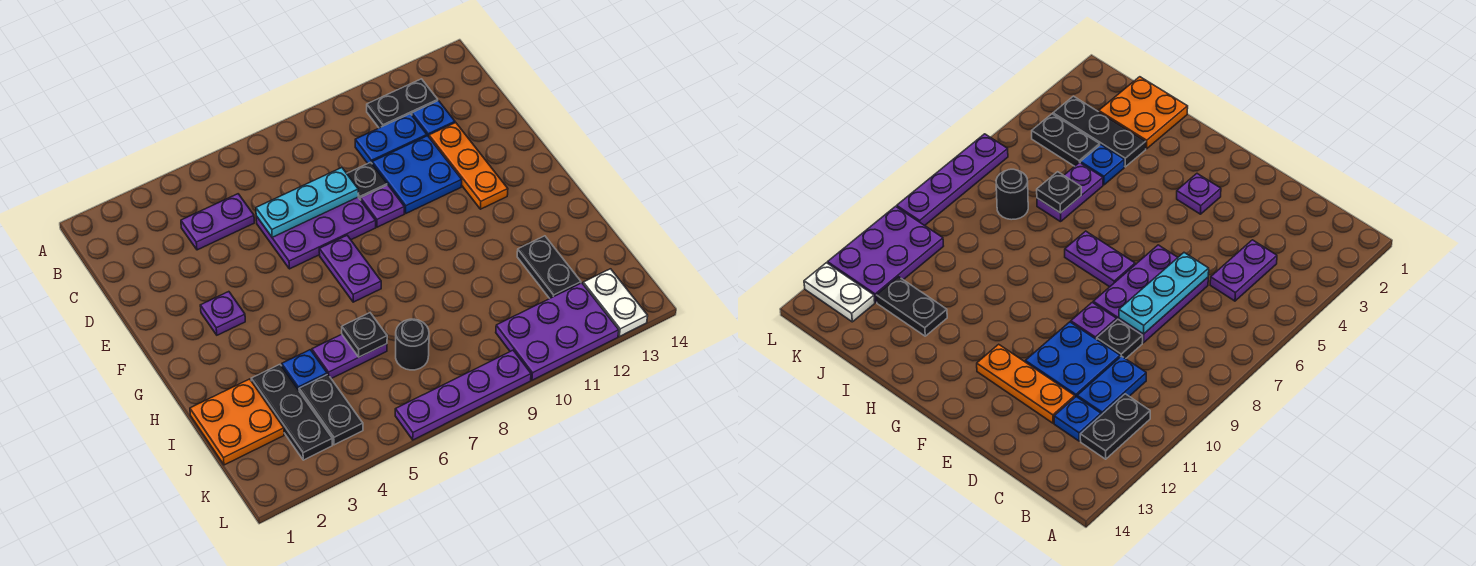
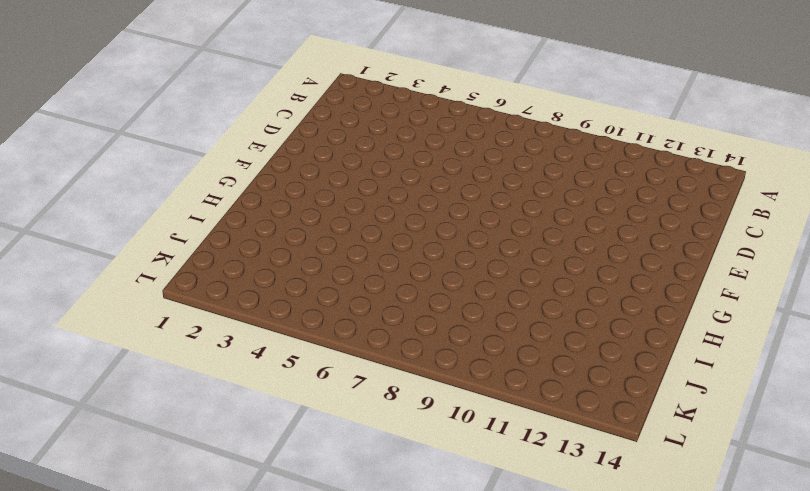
none -> black 1x2 plate [367,79,438,128]
none -> purple 1x2 plate [181,194,254,250]
none -> blue 1x2 plate [355,114,427,163]

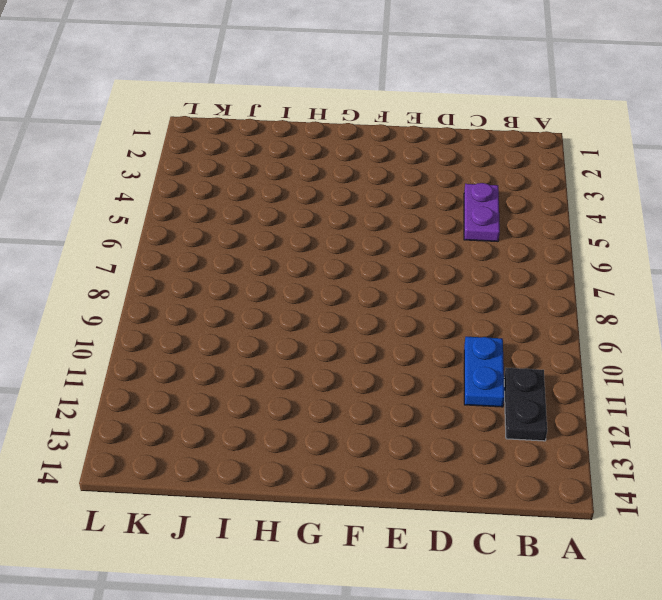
none -> blue 1x1 plate [412,101,455,137]
none -> purple 2x3 plate [256,197,376,269]
none -> black 1x1 plate [347,162,387,200]

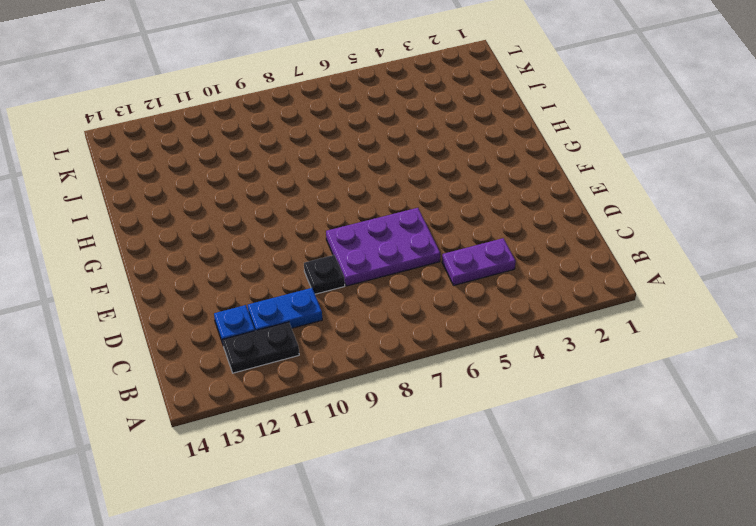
none -> blue 2x2 plate [372,136,462,213]
none -> orange 1x3 plate [429,123,508,209]
none -> purple 1x1 plate [361,185,404,227]

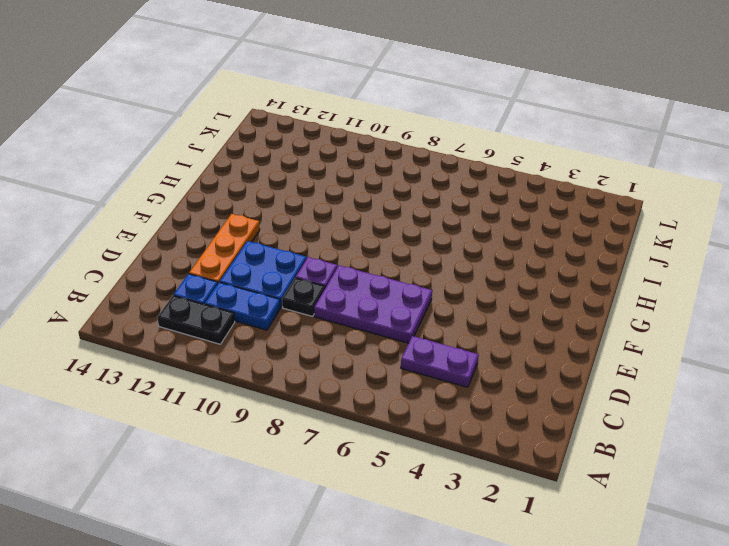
none -> purple 1x1 plate [200,292,245,335]
none -> purple 1x2 plate [319,236,381,302]
none -> orange 2x2 plate [190,379,284,465]

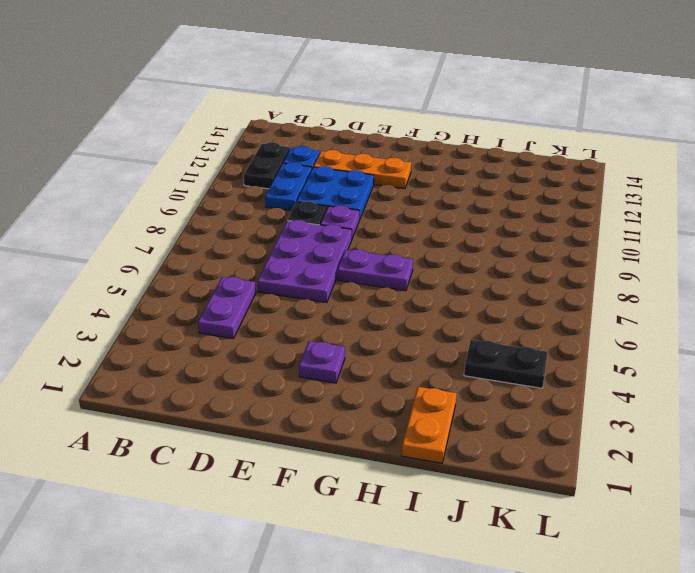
orange 1x2 plate [402,387,457,463] -> orange 2x2 plate [190,379,284,465]
none -> black 1x3 plate [251,365,332,460]
none -> blue 1x1 plate [282,350,327,390]
none -> purple 1x2 plate [312,334,387,379]

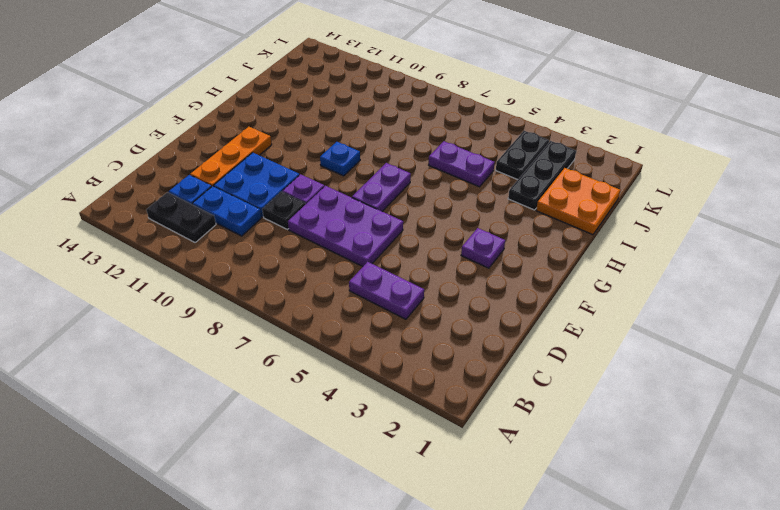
blue 1x1 plate [320,142,360,176] -> blue 1x1 plate moved to [282,350,327,390]
none -> black 1x2 plate [517,236,581,298]
none -> black 1x1 round brick [396,319,429,370]
none -> purple 2x3 plate [496,283,619,380]

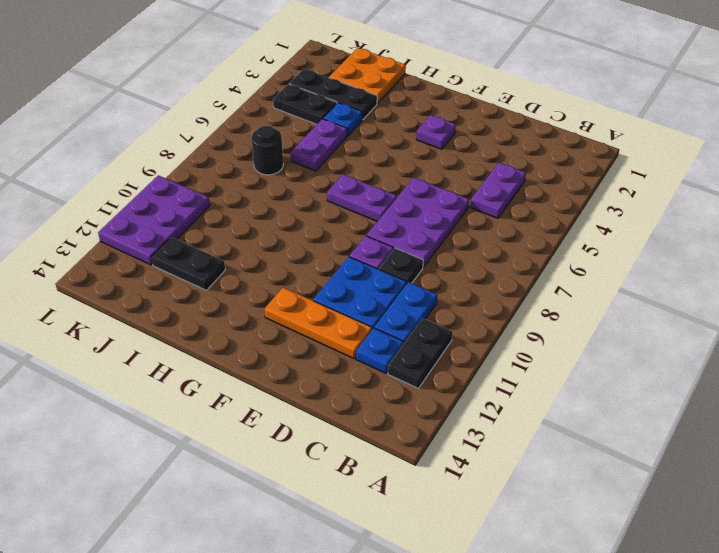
none -> white 1x2 plate [583,269,648,337]
none -> purple 1x4 plate [395,350,531,440]
none -> cyan 1x3 plate [256,168,358,237]

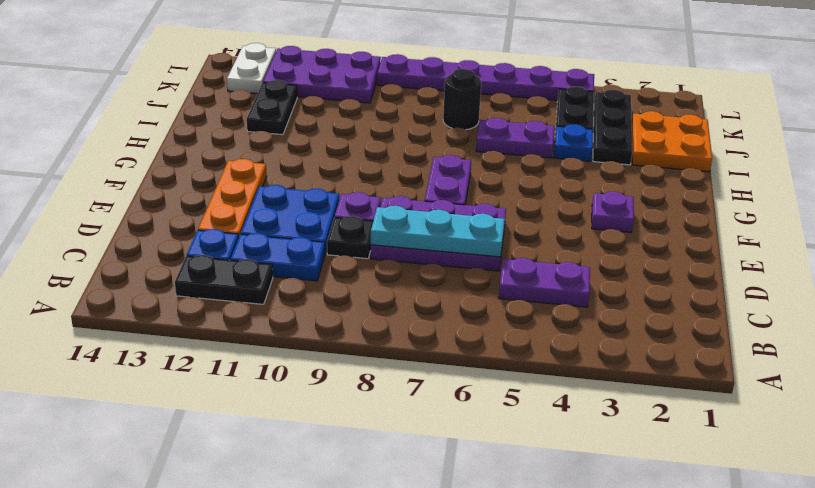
purple 1x6 plate [377,54,594,100] -> purple 1x4 plate [395,350,531,440]
none -> black 1x1 plate [342,313,387,357]

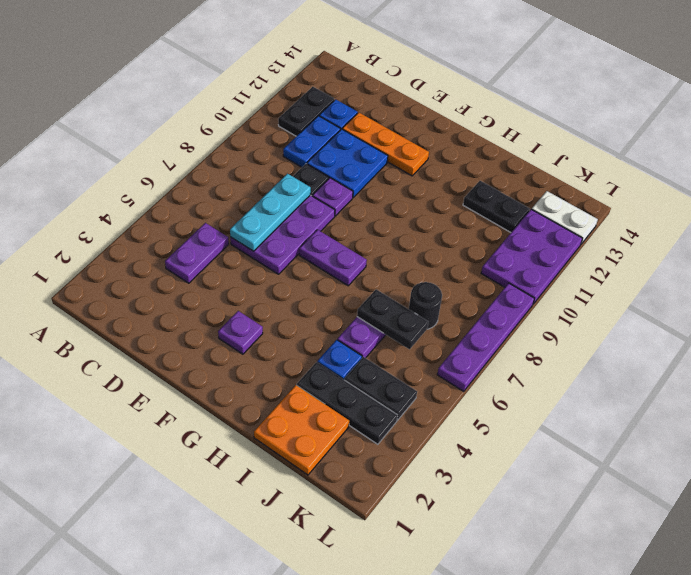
black 1x2 plate [357,289,428,349] -> black 1x1 plate [342,313,387,357]

